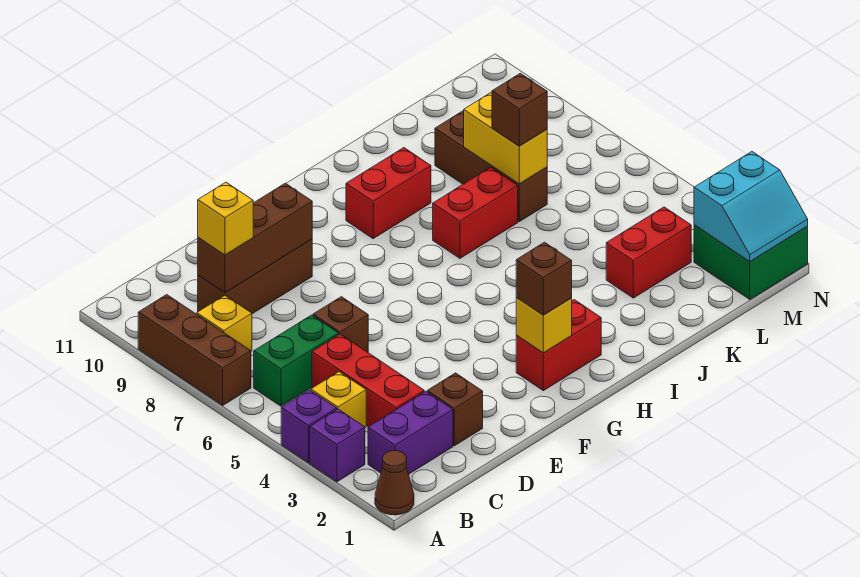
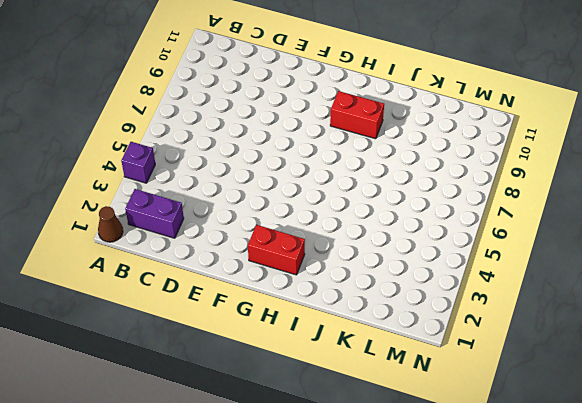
none -> purple 1x1 brick [310,409,365,482]
none -> brown 1x3 brick [138,295,251,405]
none -> yellow 1x1 brick [311,372,366,428]

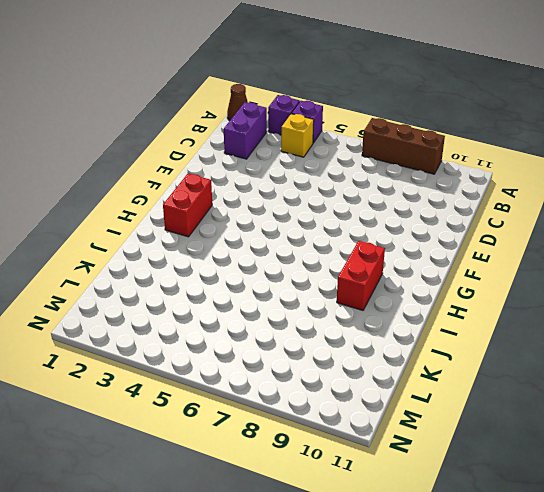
none -> green 1x2 brick [254,315,339,406]
none -> yellow 1x1 brick [197,295,252,351]
none -> red 1x3 brick [312,334,424,427]

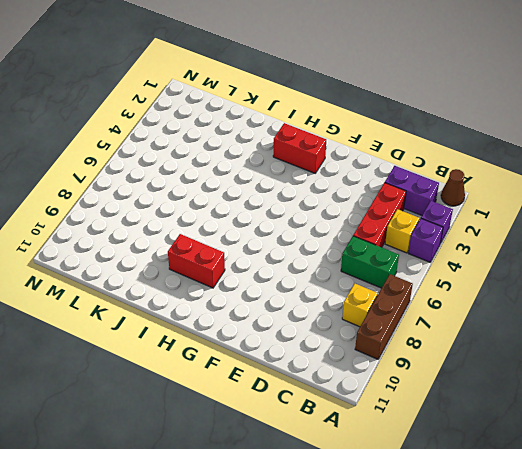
none -> brown 1x3 brick [198,239,312,314]
none -> brown 1x1 brick [427,373,483,446]
none -> brown 1x1 brick [313,297,368,352]

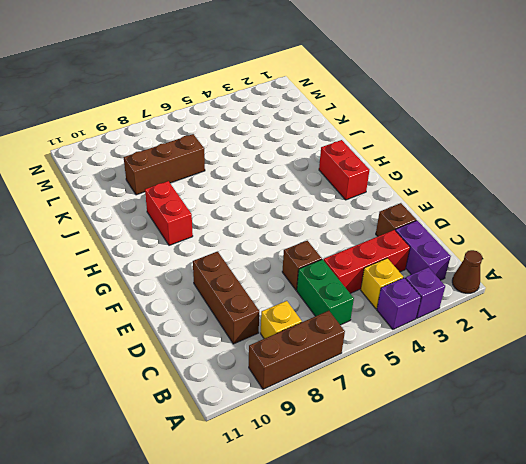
none -> red 1x2 brick [433,167,518,258]
none -> red 1x2 brick [606,207,691,298]
none -> green 2x2 brick [694,225,808,299]

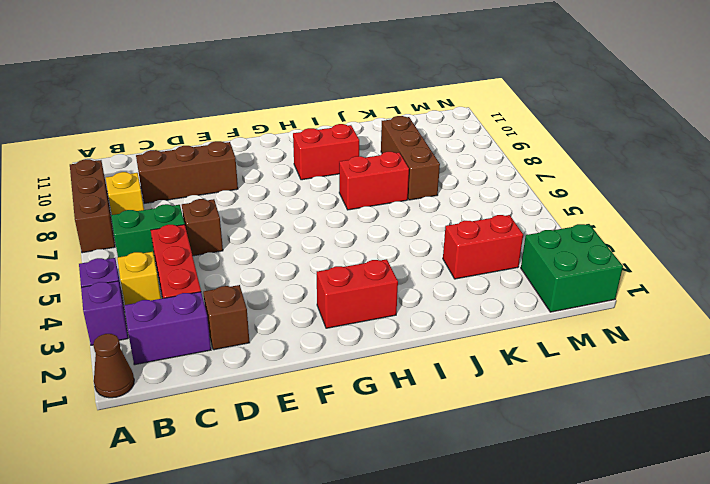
none -> brown 1x3 brick [198,183,312,293]
none -> yellow 1x1 brick [516,298,572,353]
none -> yellow 1x2 brick [464,92,547,184]

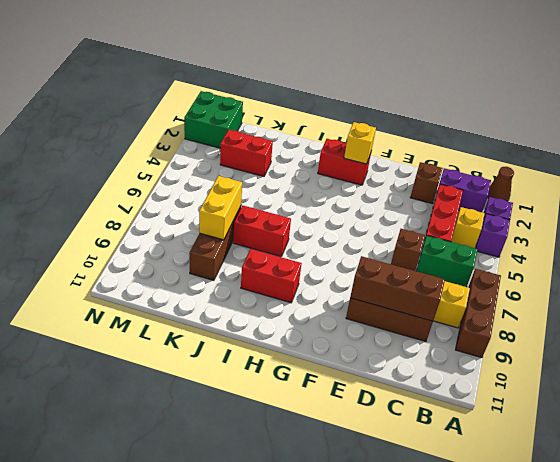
none -> cyan 2x2 slope [694,152,808,262]
none -> yellow 1x1 brick [198,182,253,255]
none -> brown 1x1 brick [516,242,572,315]

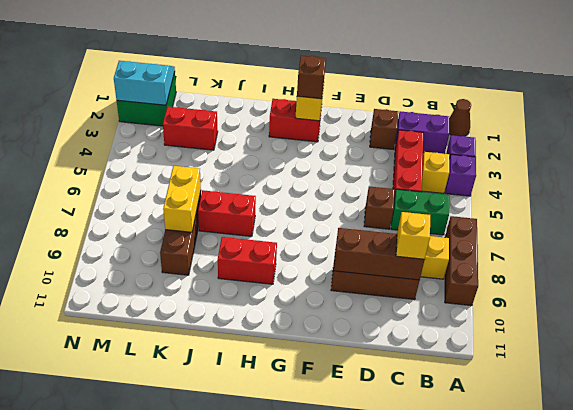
none -> brown 1x1 brick [492,73,547,146]

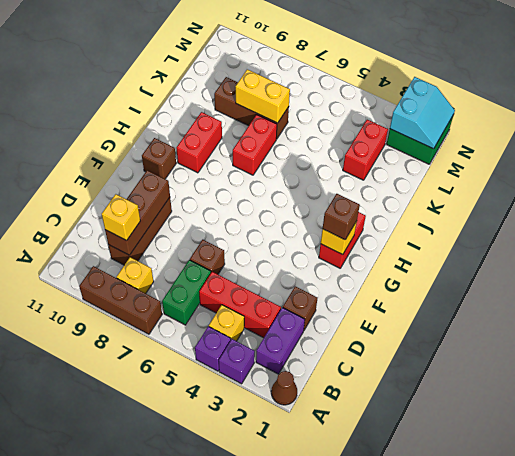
brown 1x1 brick [142,138,176,179] -> brown 1x1 brick moved to [492,73,547,146]

